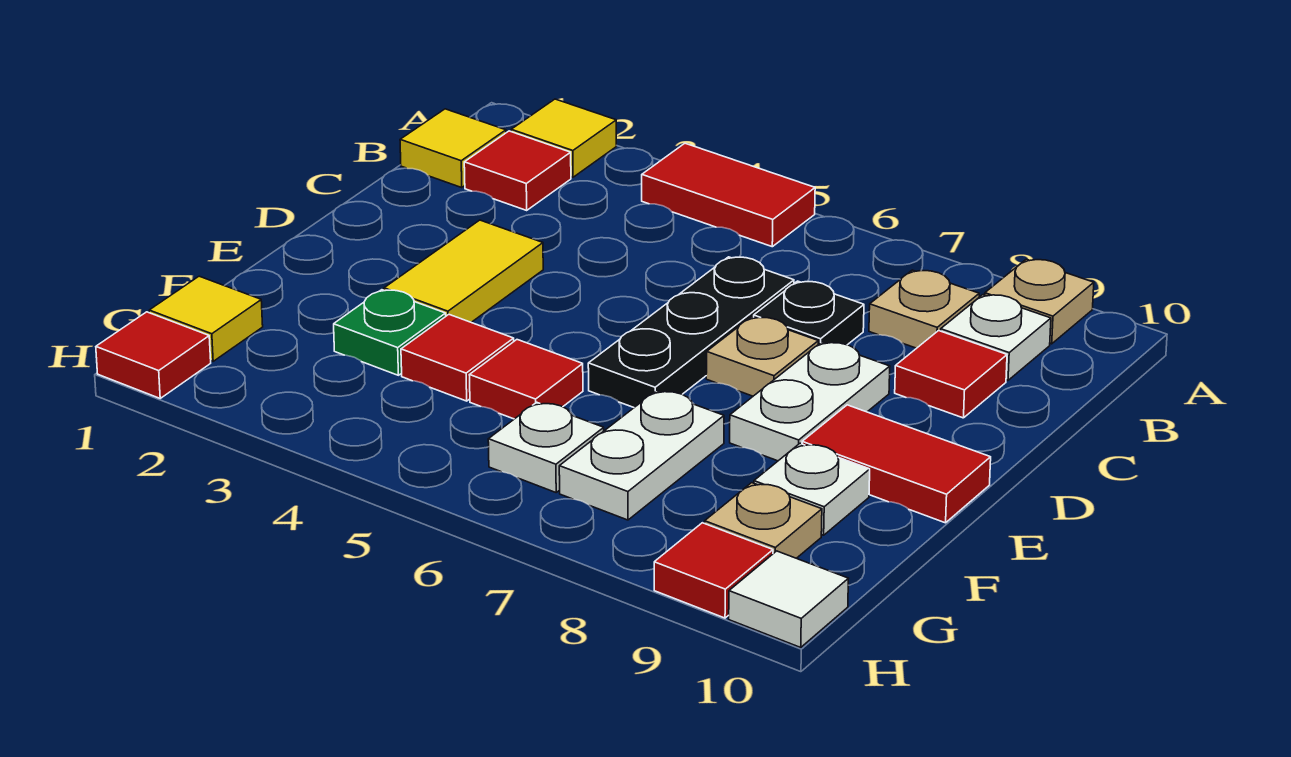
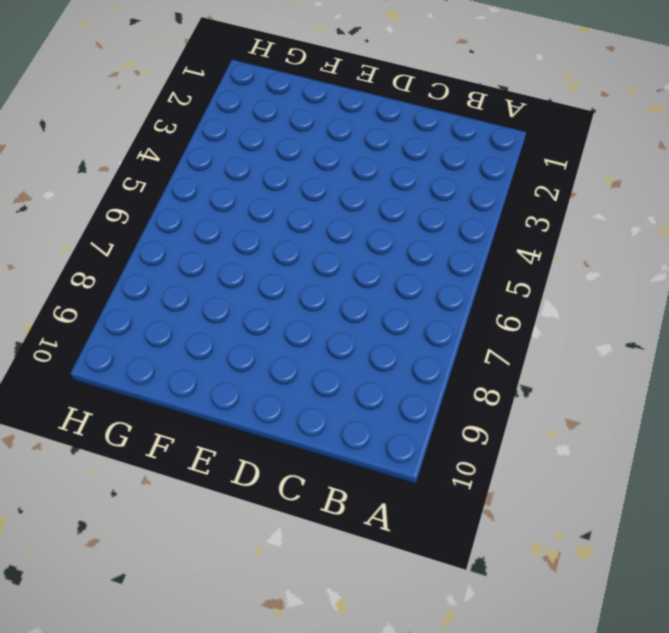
none -> yellow 1x1 tile [511,99,616,177]
none -> red 1x2 tile [642,143,815,247]
none -> tan 1x1 plate [985,259,1094,344]

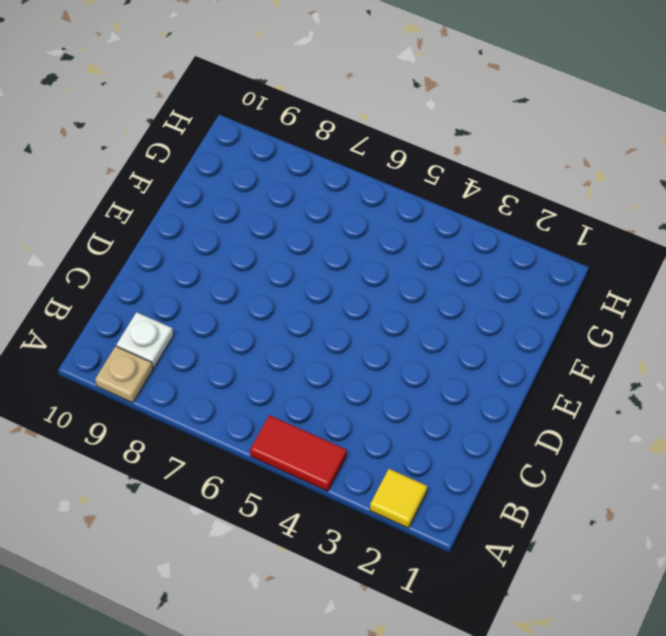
none -> yellow 1x1 tile [400,109,506,187]
none -> red 1x1 tile [464,131,571,210]
none -> tan 1x1 plate [869,270,979,348]

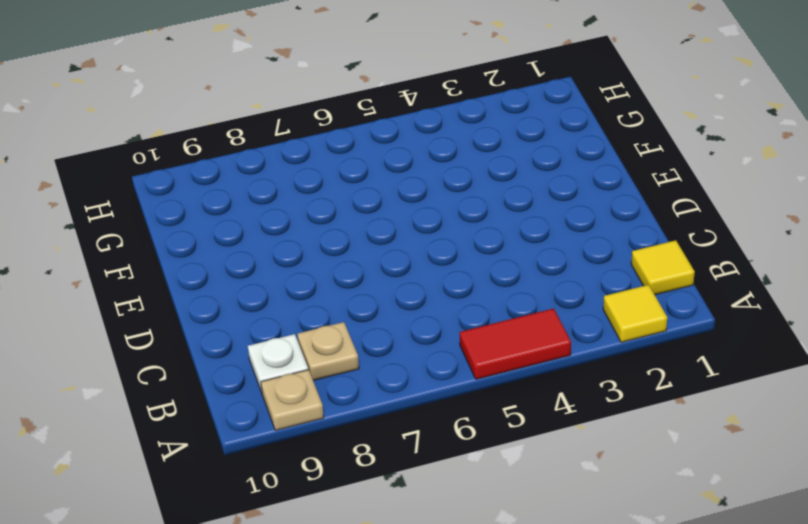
none -> red 1x1 tile [464,131,571,210]
none -> black 1x3 plate [588,257,794,407]
none -> black 1x1 plate [754,281,864,345]

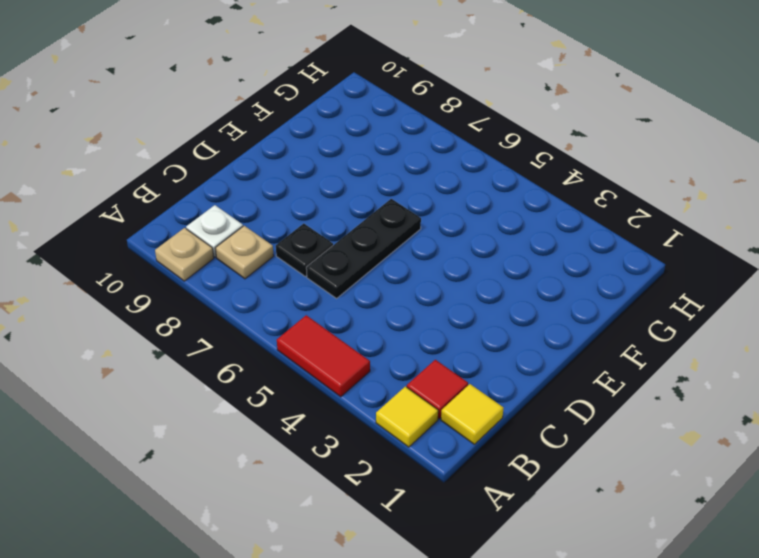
none -> red 1x1 tile [895,331,1007,418]
none -> yellow 1x2 tile [384,220,543,322]
none -> tan 1x1 plate [706,317,818,396]

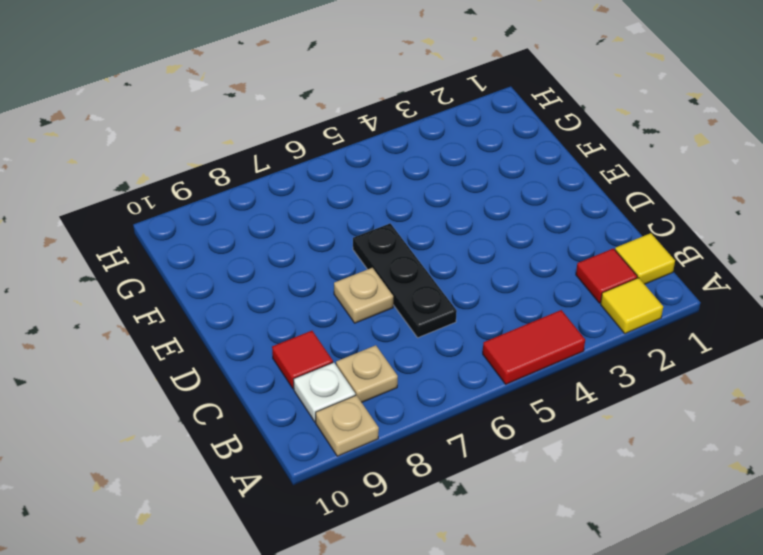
none -> black 1x1 plate [754,281,864,345]
none -> yellow 1x2 tile [384,220,543,322]
none -> white 1x2 plate [730,342,890,461]

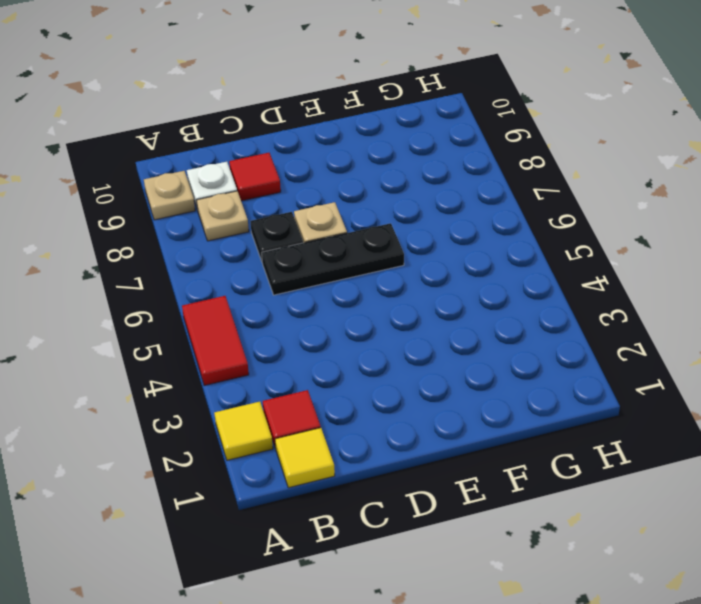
none -> yellow 1x2 tile [384,220,543,322]
none -> white 1x2 plate [730,342,890,461]
none -> red 1x2 tile [802,405,991,523]

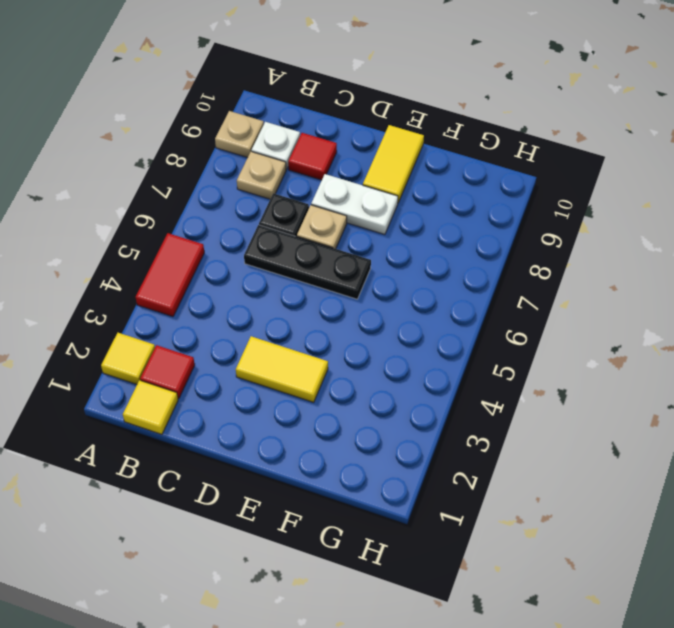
yellow 1x2 tile [363,125,424,203] -> red 1x2 tile [802,405,991,523]
none -> green 1x1 plate [334,290,446,375]
none -> red 1x1 tile [401,315,514,401]
none -> red 1x1 tile [470,340,583,419]

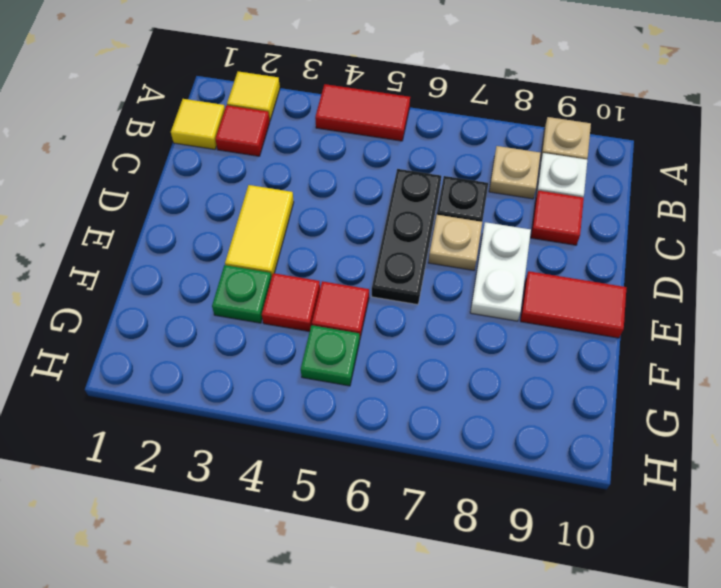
green 1x1 plate [301,325,360,386] -> none
none -> white 1x2 plate [559,391,724,520]
none -> white 1x1 plate [754,443,870,535]
none -> yellow 1x1 tile [149,276,263,361]

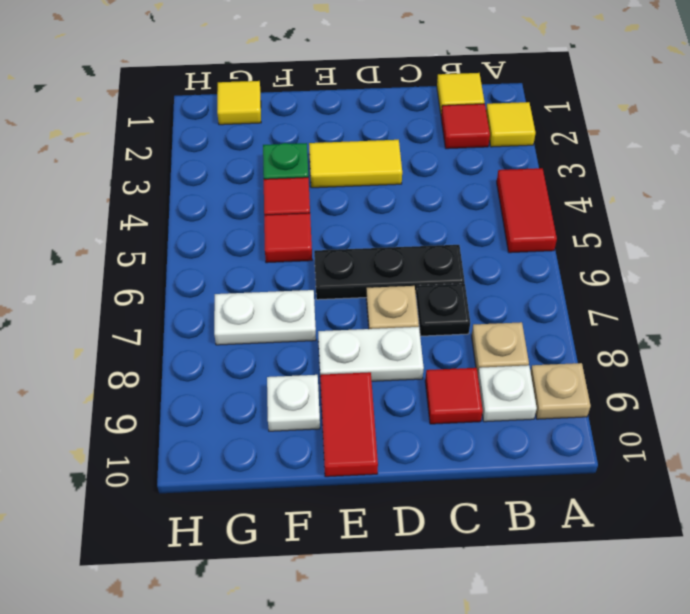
none -> white 1x1 plate [488,402,604,492]
none -> tan 1x1 plate [705,483,822,558]
none -> red 1x1 tile [96,312,211,398]

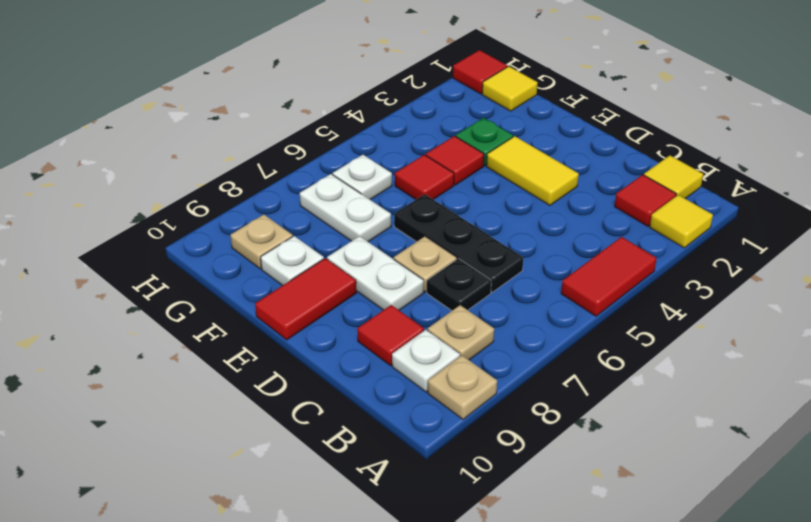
none -> red 1x1 tile [654,523,773,618]
none -> white 1x1 tile [729,551,848,647]

